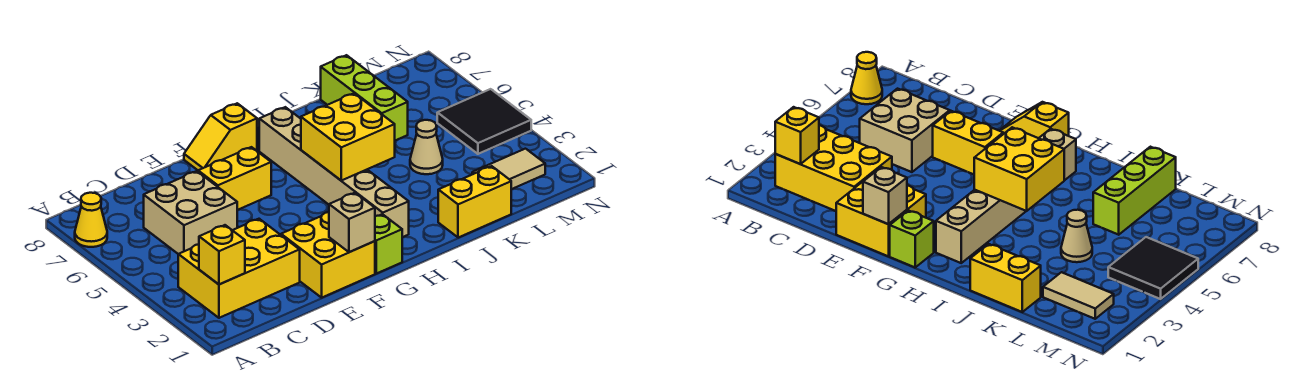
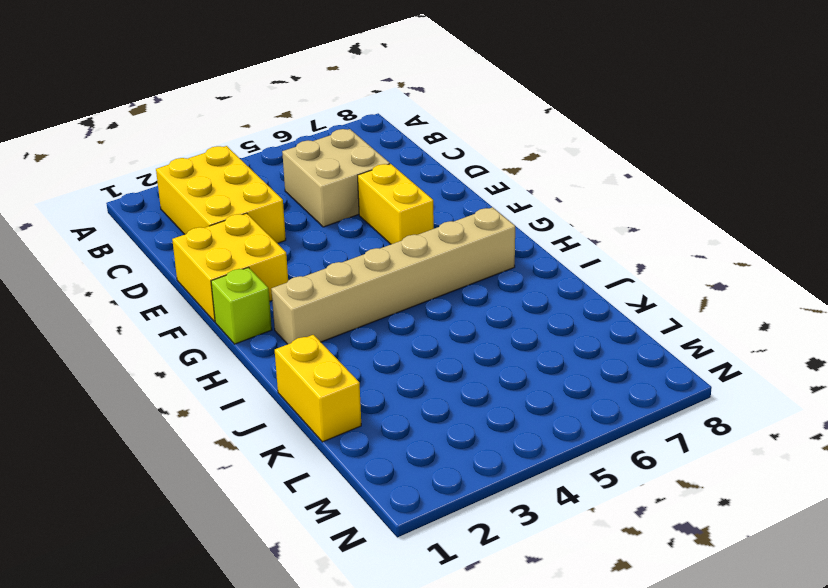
none -> yellow 1x1 cone [75,193,107,247]
none -> yellow 1x2 slope [184,103,257,170]
none -> tan 1x1 cone [410,120,443,174]

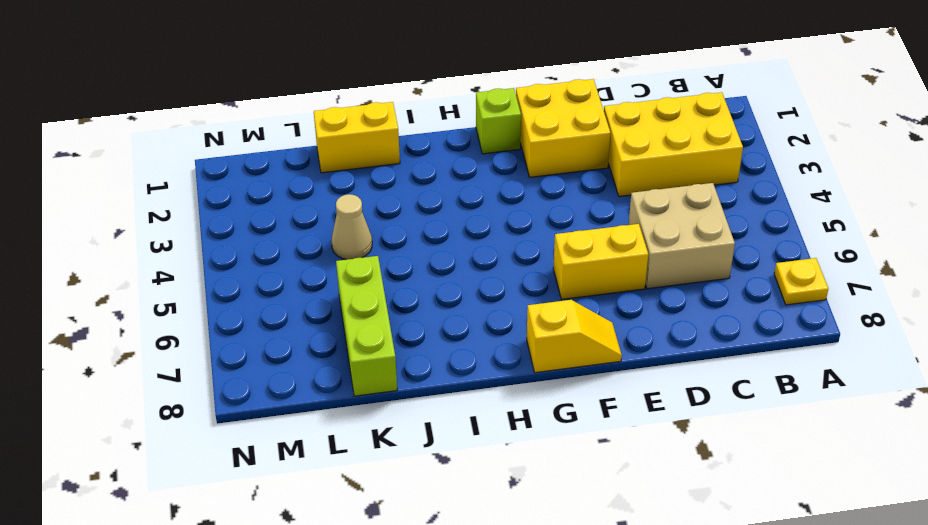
yellow 1x1 plate [774,258,828,305] -> yellow 1x1 cone [75,193,107,247]
none -> tan 1x6 brick [259,107,409,237]
none -> tan 1x2 tile [472,149,545,189]
none -> black 2x2 tile [437,89,531,154]

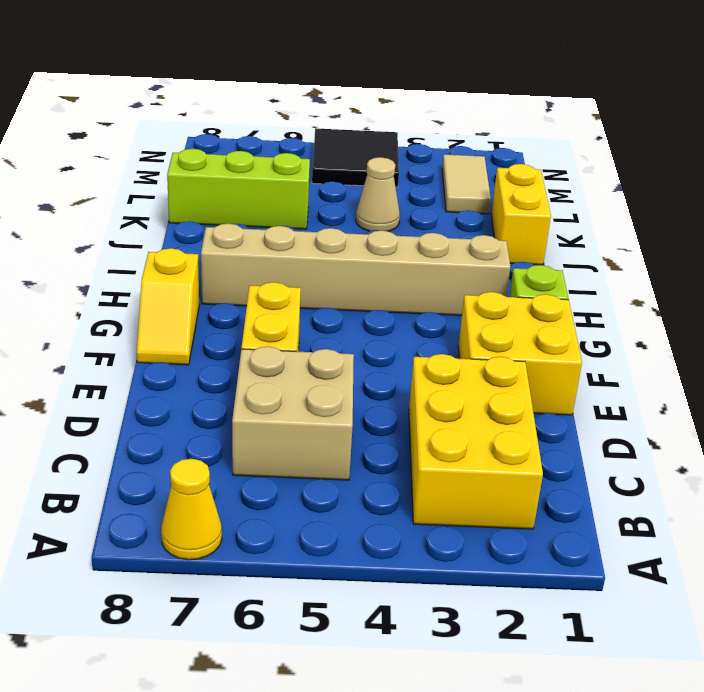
none -> yellow 1x1 brick [199,225,245,284]
none -> tan 1x1 brick [329,193,375,252]
none -> yellow 2x2 brick [301,93,395,181]

